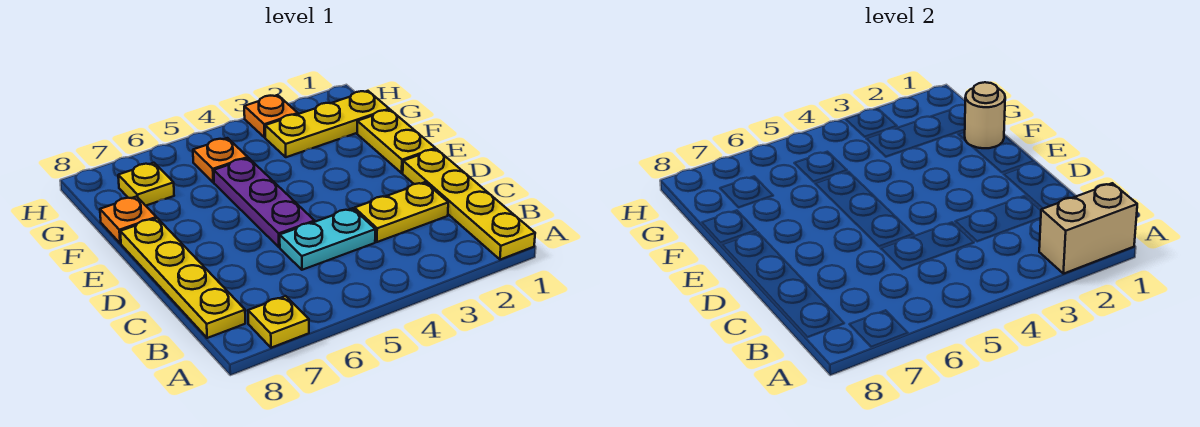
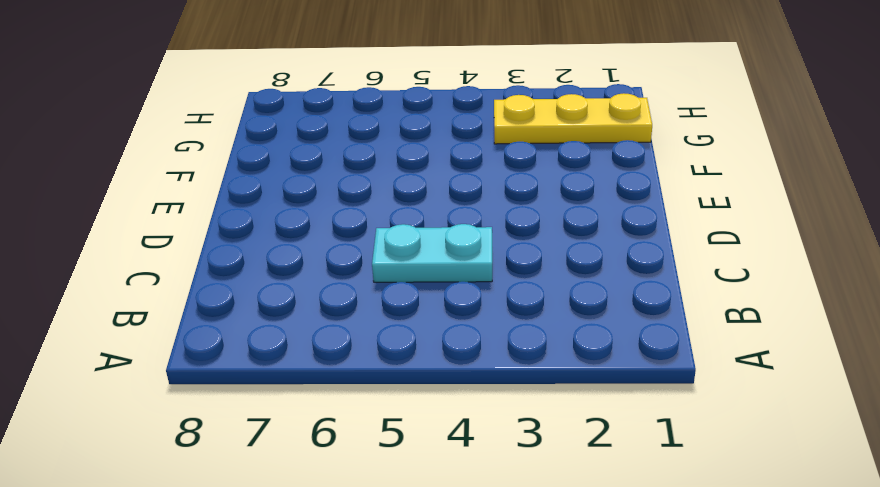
none -> yellow 1x4 plate [403,149,535,260]
none -> yellow 1x1 plate [248,296,309,348]
none -> yellow 1x4 plate [120,218,245,338]

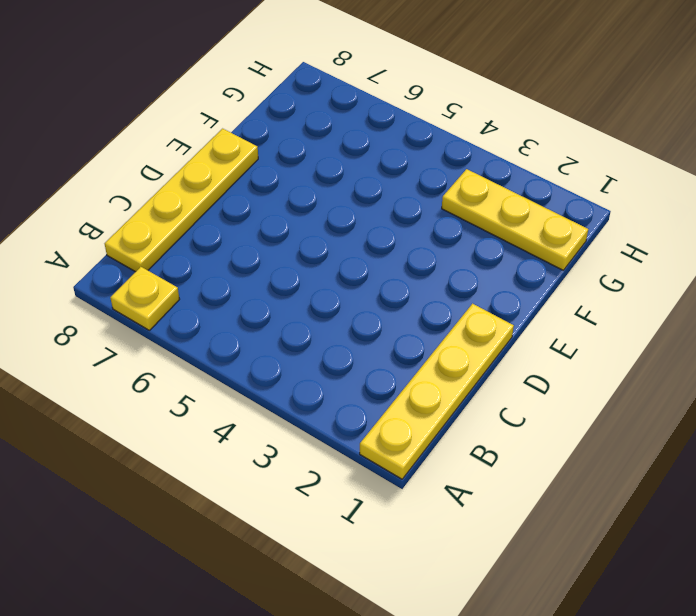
none -> yellow 1x2 plate [355,182,448,242]
none -> cyan 1x2 plate [280,208,375,270]
none -> purple 1x3 plate [214,158,315,247]

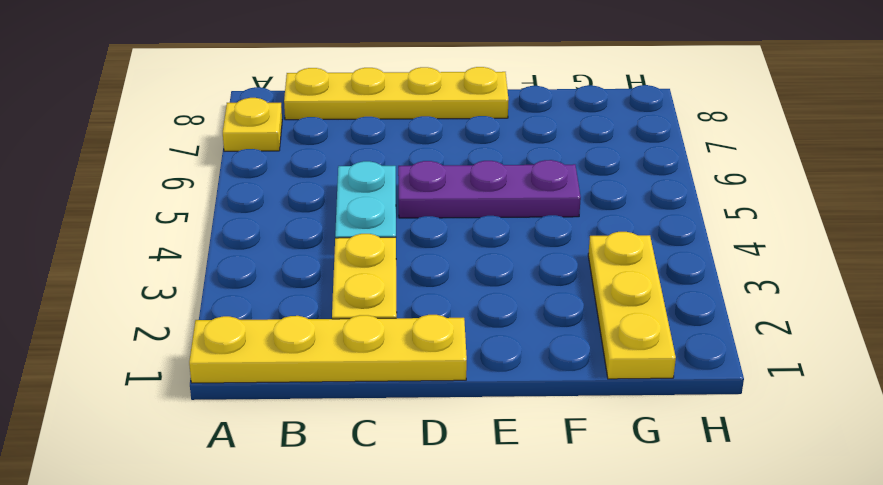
none -> yellow 1x2 plate [357,110,435,173]
none -> orange 1x1 plate [100,196,156,243]
none -> orange 1x1 plate [193,138,248,182]

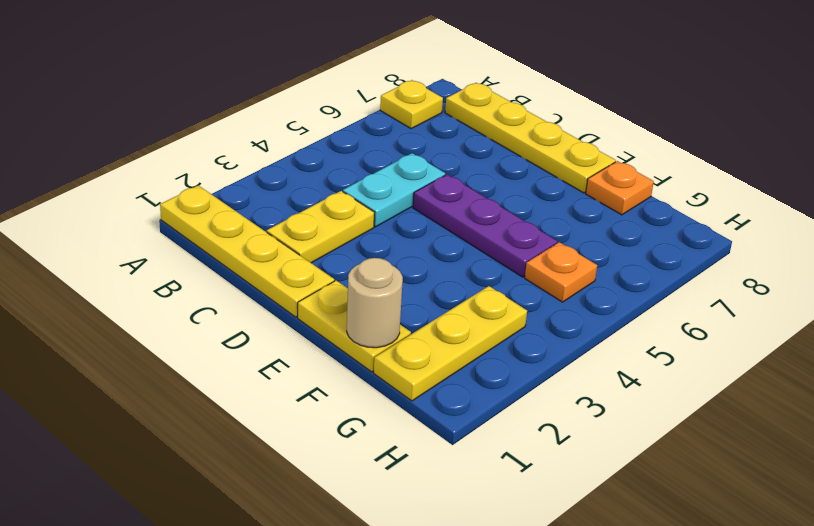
none -> yellow 1x1 plate [118,163,174,206]
none -> orange 1x1 plate [244,95,298,137]
none -> tan 1x2 brick [1039,183,1137,274]

